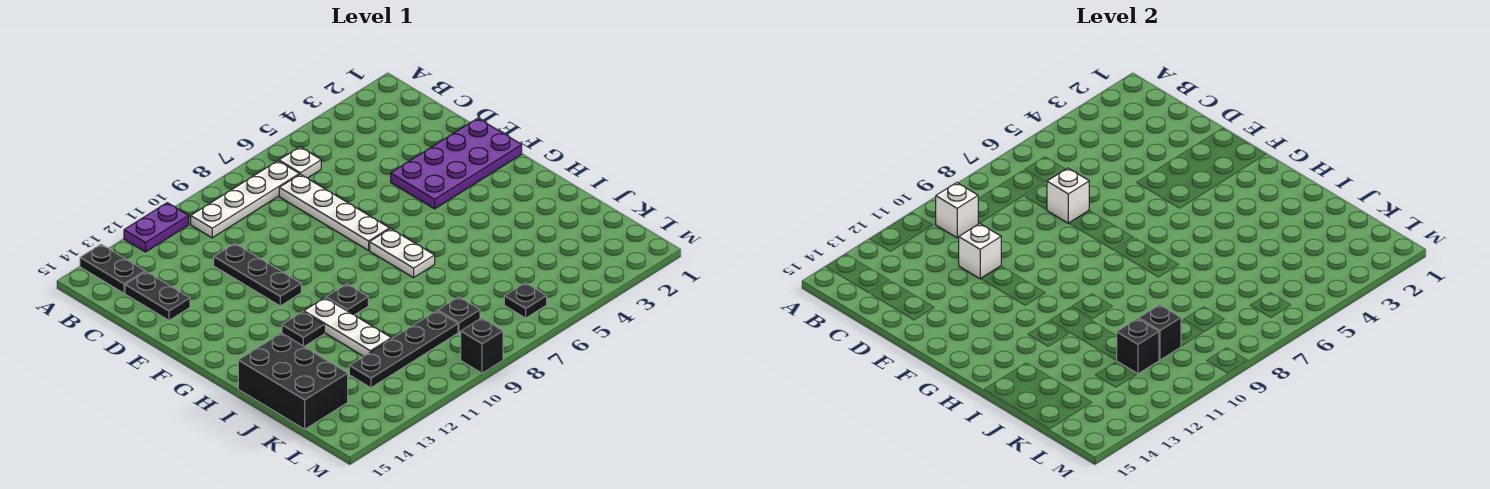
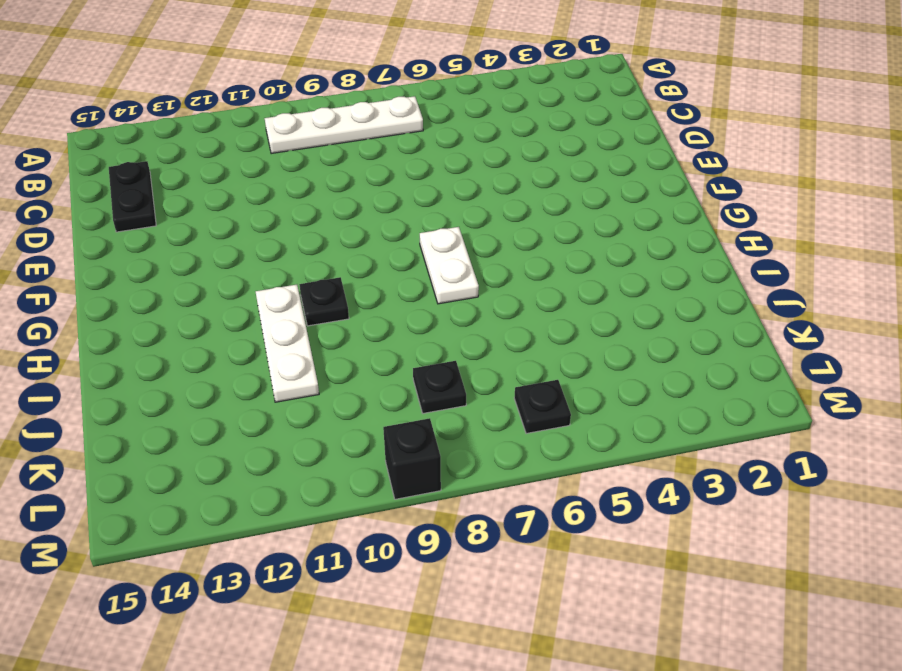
none -> purple 1x2 plate [124,203,189,252]
none -> black 1x2 plate [80,244,145,293]
none -> white 1x1 plate [279,147,321,178]

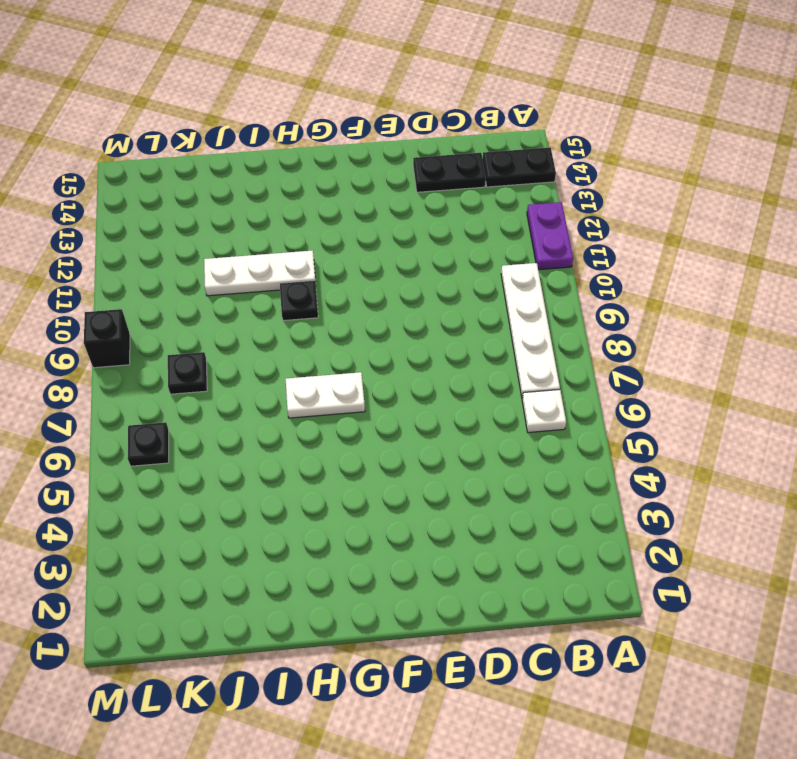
none -> white 1x4 plate [279,174,390,250]
none -> black 1x3 plate [214,243,301,306]
none -> purple 2x4 plate [391,118,522,209]

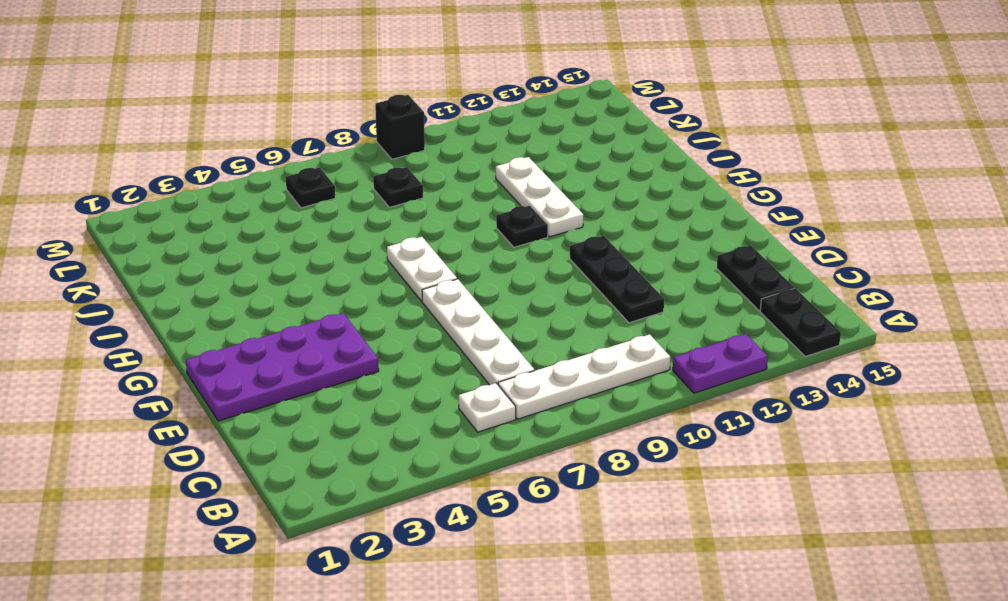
none -> black 1x1 plate [282,312,324,346]
none -> black 2x3 brick [238,333,348,429]
none -> black 1x4 plate [349,311,458,388]

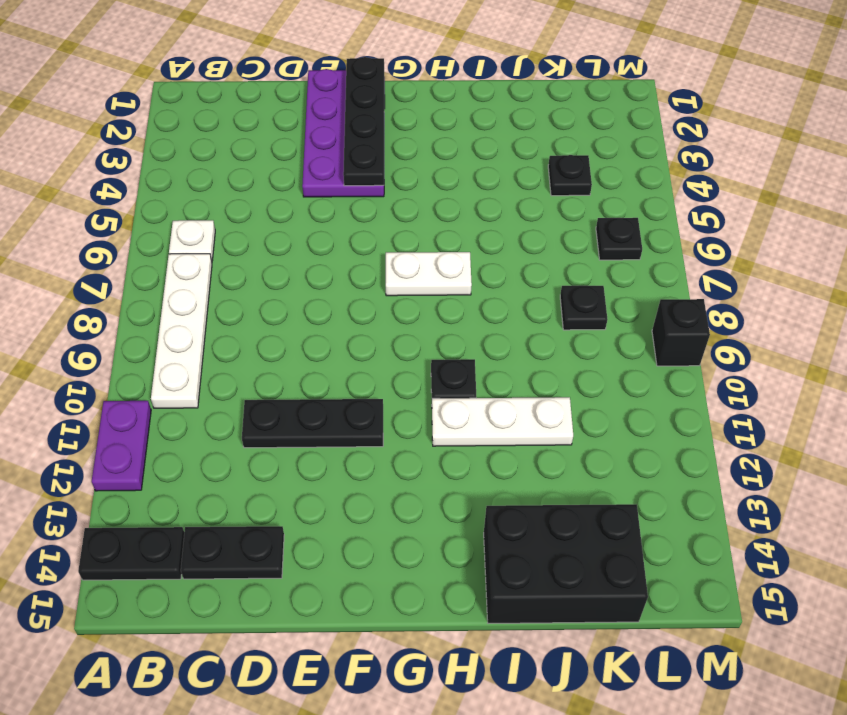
black 1x4 plate [343,57,384,186] -> black 1x4 plate moved to [349,311,458,388]
black 1x1 plate [548,155,592,196] -> black 1x1 plate moved to [282,312,324,346]
none -> white 1x4 plate [279,174,390,250]
none -> white 1x1 brick [936,183,978,238]
none -> white 1x1 brick [1047,168,1089,223]

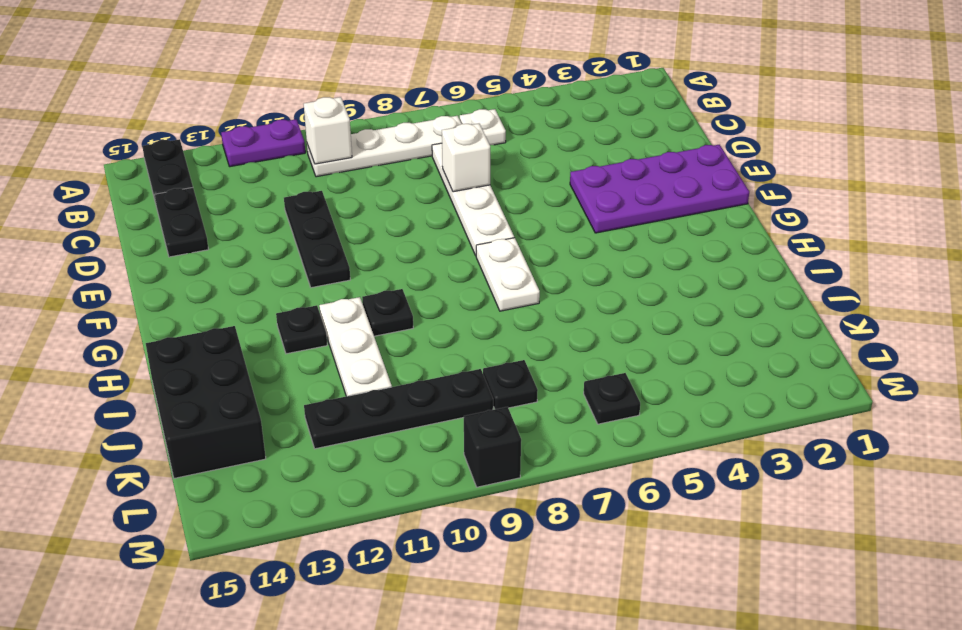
none -> white 1x1 brick [959,223,1001,279]
none -> black 1x1 brick [1139,305,1181,360]
none -> black 1x1 brick [1117,319,1159,374]

